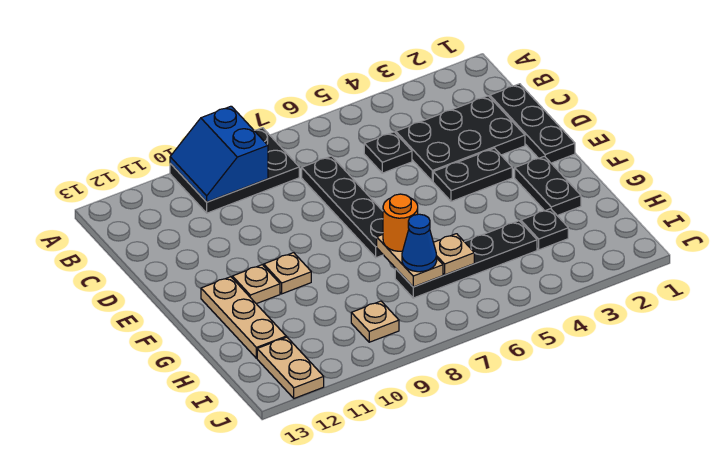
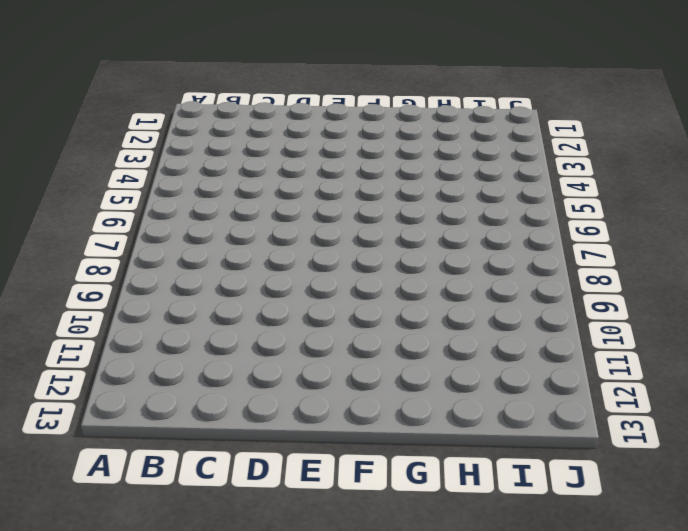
none -> black 2x3 plate [170,128,299,213]
none -> black 1x3 plate [490,84,575,163]
none -> black 2x3 plate [396,96,525,181]

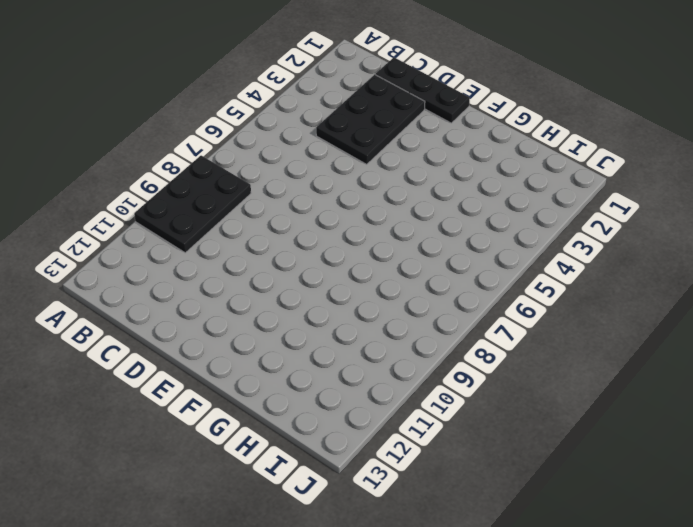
none -> black 1x1 plate [364,132,412,173]
none -> black 1x4 plate [302,156,383,258]
none -> black 1x2 plate [433,148,512,201]

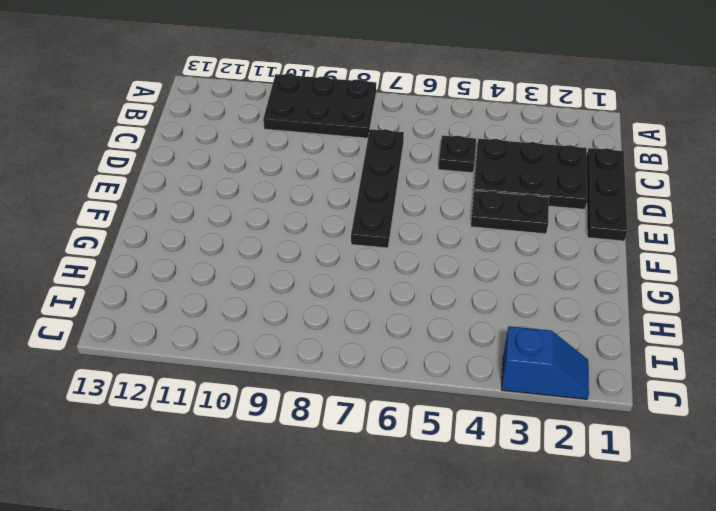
blue 1x2 slope [502,326,589,399] -> none
none -> black 1x2 plate [515,156,581,215]
none -> tan 1x1 plate [264,253,311,294]
none -> tan 1x1 plate [232,265,280,304]

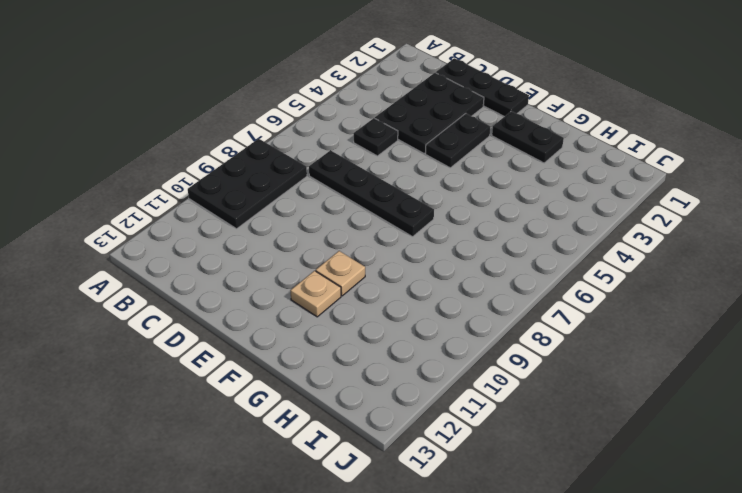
none -> tan 1x3 plate [201,277,286,358]
none -> black 1x1 plate [521,209,568,250]
none -> black 1x4 plate [395,221,537,298]

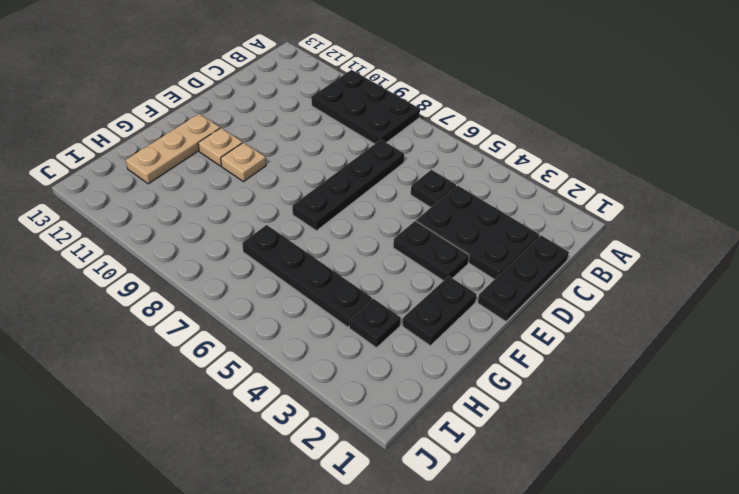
none -> tan 1x1 plate [351,301,399,342]
none -> tan 1x2 plate [257,337,324,398]
none -> blue 2x2 slope [170,106,268,202]

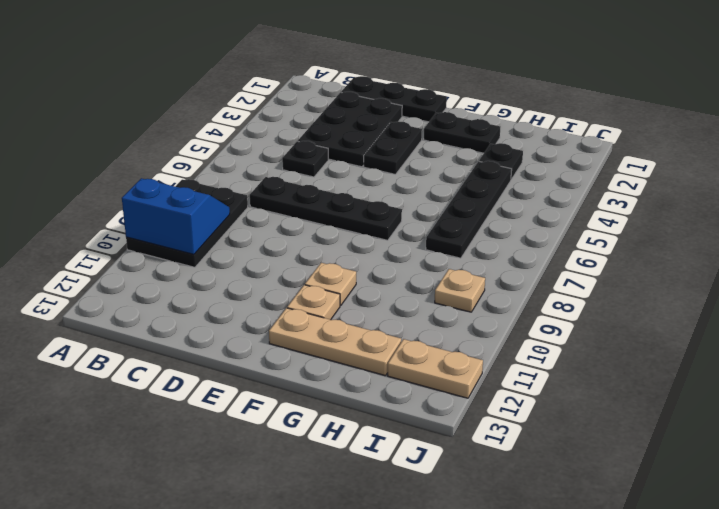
blue 2x2 slope [122,178,230,255] -> blue 2x2 slope turned to [170,106,268,202]
none -> tan 1x2 plate [377,235,443,287]
none -> tan 1x1 plate [433,234,474,275]
none -> orange 1x1 round brick [383,194,418,251]

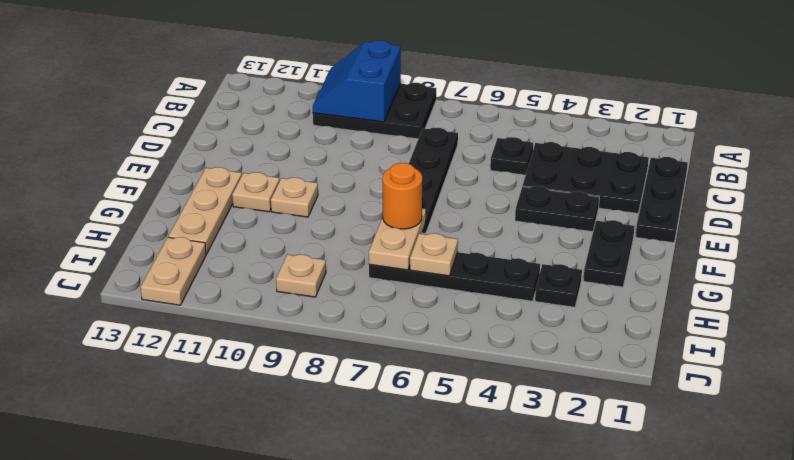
none -> blue 1x1 cone [402,214,437,272]

